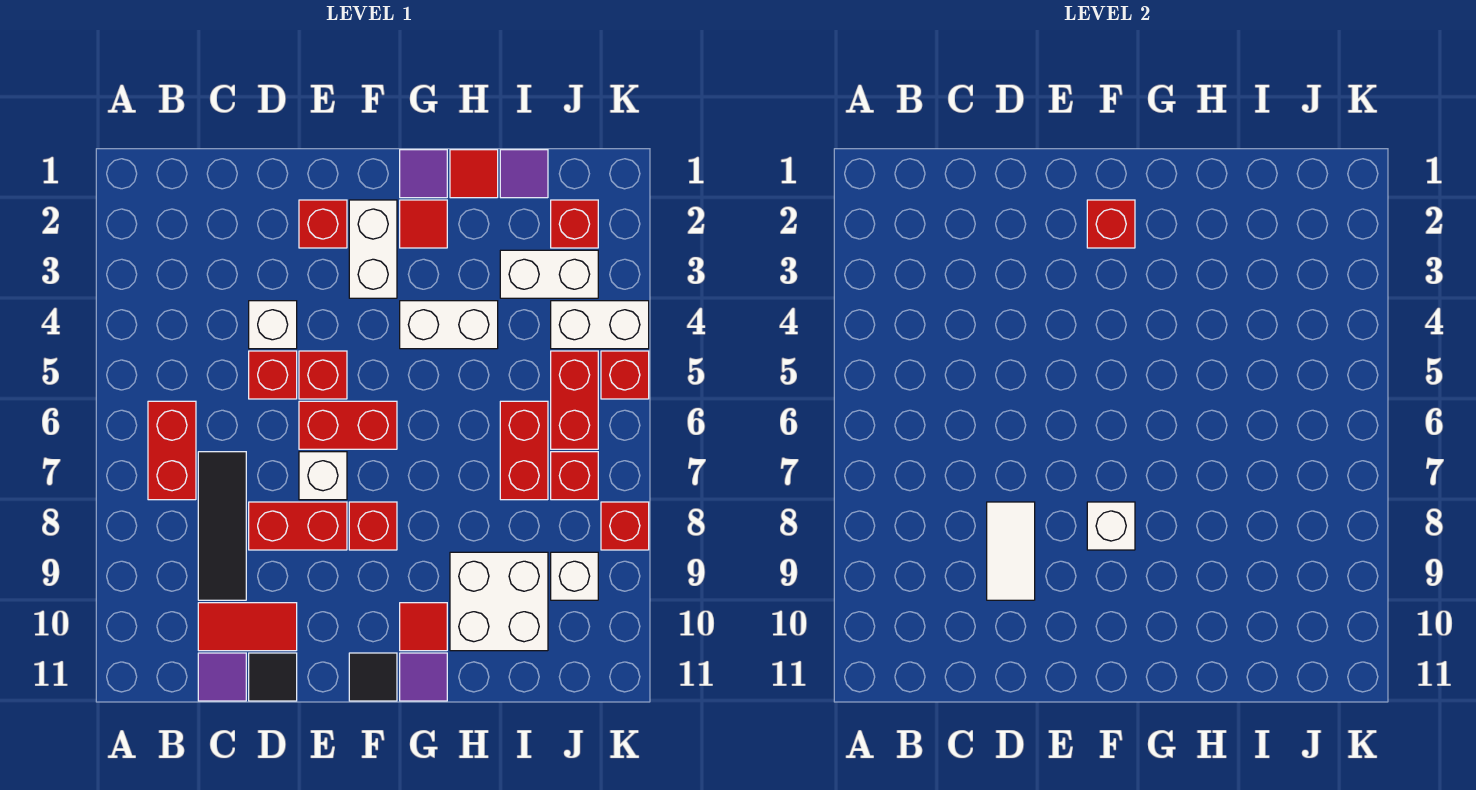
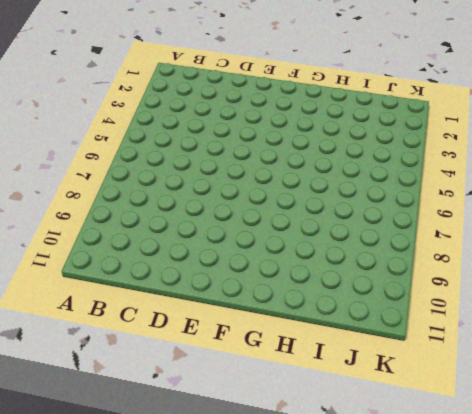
none -> red 1x2 brick [148,401,196,500]
none -> black 1x3 tile [198,452,246,600]
none -> red 1x2 tile [198,603,297,651]
none -> purple 1x1 tile [198,653,246,701]

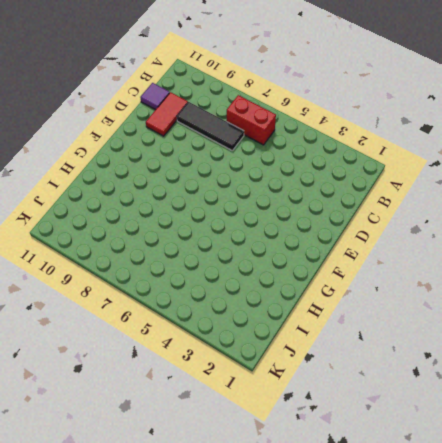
none -> white 1x1 brick [249,301,297,349]
none -> red 1x1 brick [249,351,297,399]
none -> red 1x2 brick [249,502,347,550]
none -> black 1x1 tile [249,653,297,701]

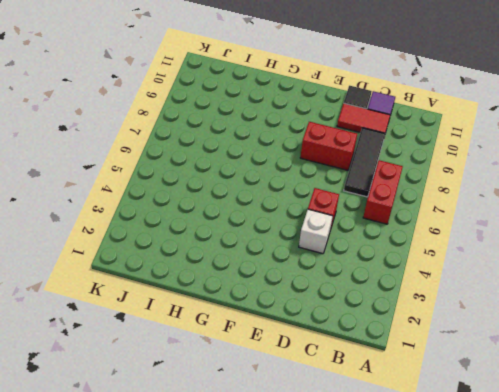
none -> red 1x1 brick [299,200,347,248]
none -> red 1x1 brick [299,351,347,399]
none -> red 1x2 brick [299,401,397,449]
none -> white 1x1 brick [299,452,347,500]

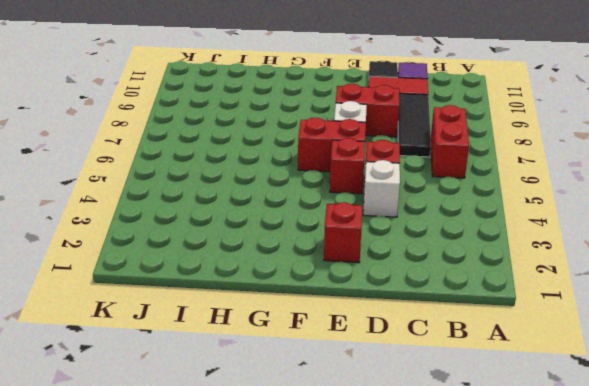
none -> white 1x2 brick [349,200,397,298]
none -> red 1x1 brick [349,502,397,550]
none -> black 1x1 tile [349,653,397,701]
none -> purple 1x1 tile [400,150,447,198]

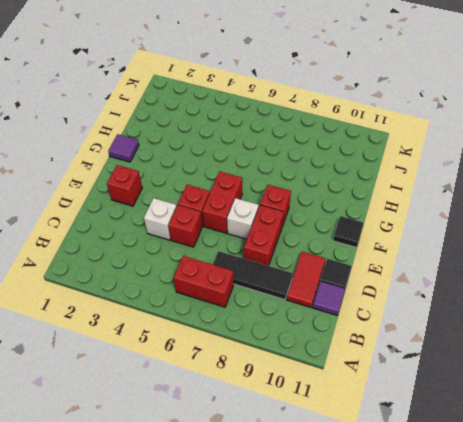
none -> white 1x2 brick [349,200,397,298]
none -> red 1x1 tile [400,200,447,248]
none -> white 1x2 brick [400,301,498,349]
none -> red 1x1 tile [400,603,447,651]

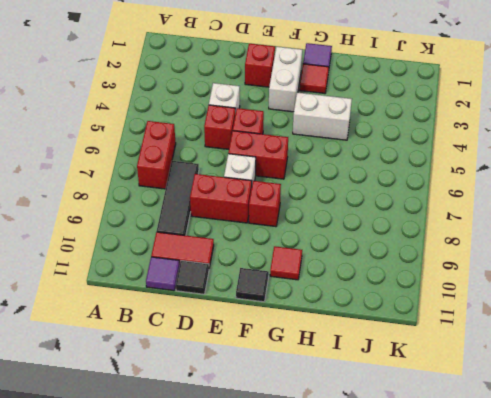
none -> purple 1x1 tile [400,653,447,701]
none -> red 1x1 tile [450,150,498,198]
none -> white 2x2 brick [450,552,548,651]
none -> purple 1x1 tile [500,150,548,198]

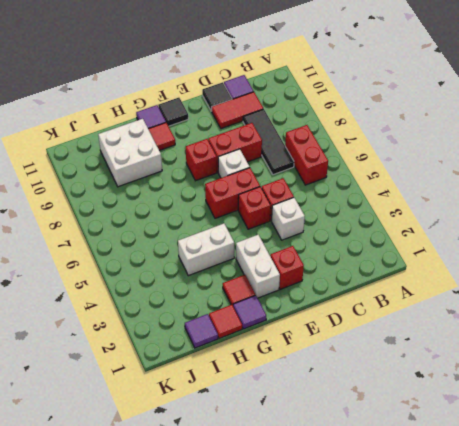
none -> white 1x2 brick [500,250,598,298]
none -> red 1x2 brick [500,401,548,500]
none -> red 1x1 brick [551,200,598,248]
none -> white 1x2 brick [551,301,649,349]

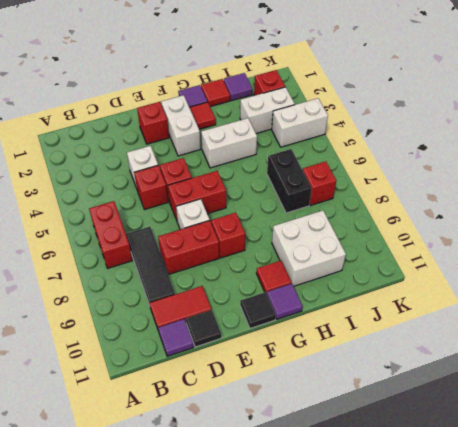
black 1x2 brick [267,149,312,213] -> red 1x2 brick [500,401,548,500]
none -> red 1x2 brick [551,351,598,449]
none -> white 1x1 brick [551,552,598,600]
none -> red 1x1 brick [601,351,649,399]
none -> red 1x1 brick [601,502,649,550]

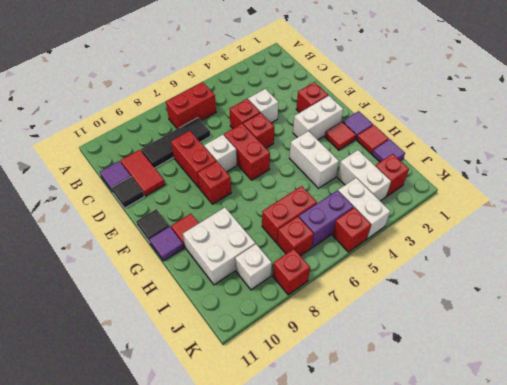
purple 1x2 brick [299,190,354,247] -> red 1x2 brick [551,351,598,449]
none -> white 1x2 tile [987,502,1035,600]
none -> red 1x1 brick [1087,200,1135,248]
none -> white 1x1 brick [1087,502,1135,550]

